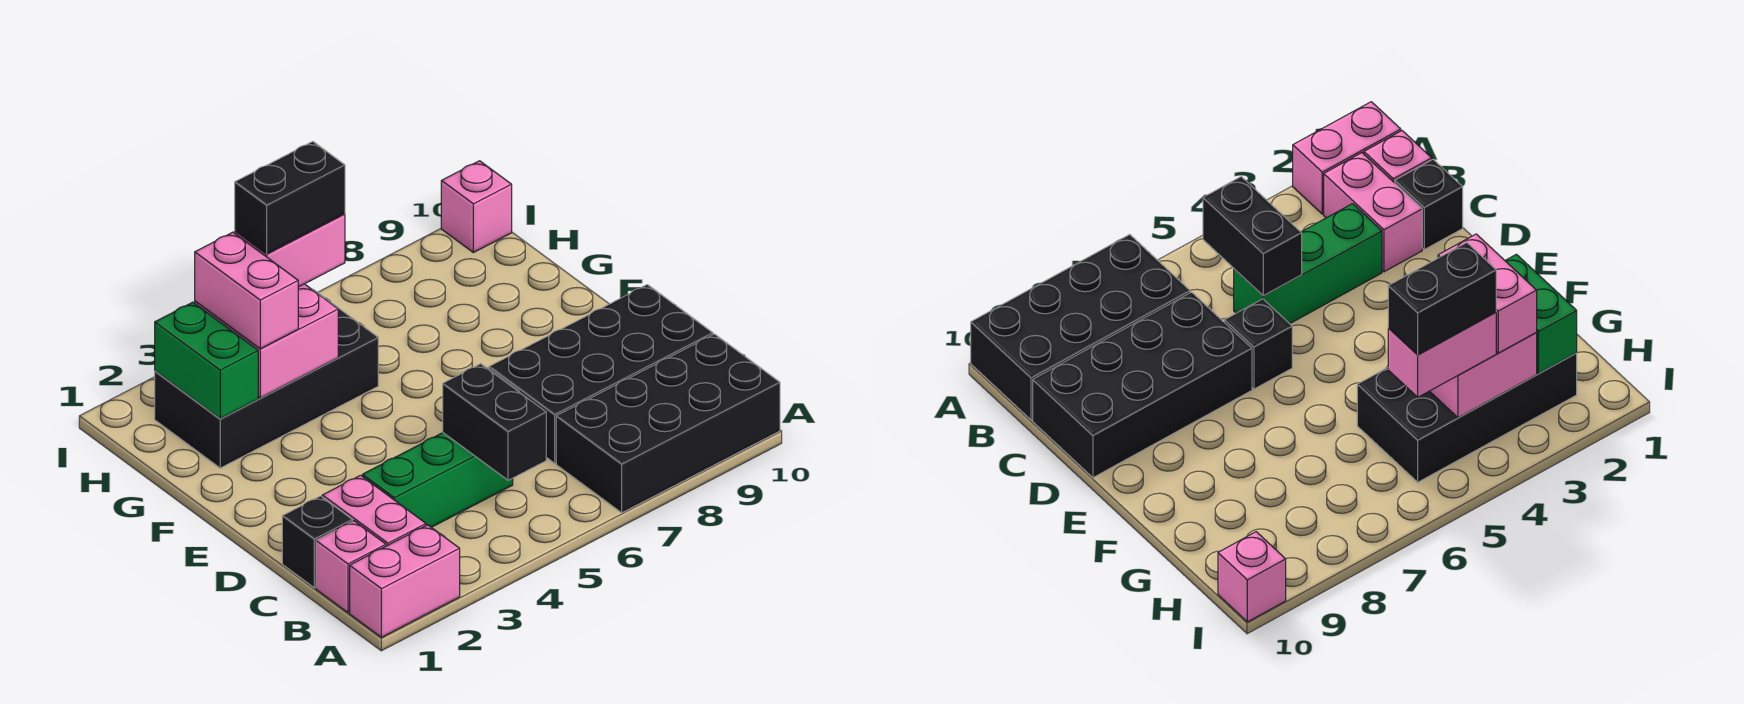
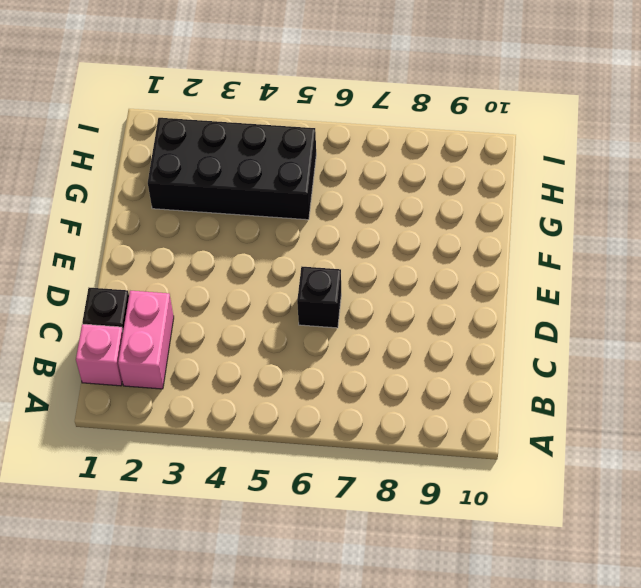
none -> pink 1x2 brick [350,525,460,637]
none -> black 2x4 brick [556,334,780,513]
none -> green 1x3 brick [363,433,513,527]

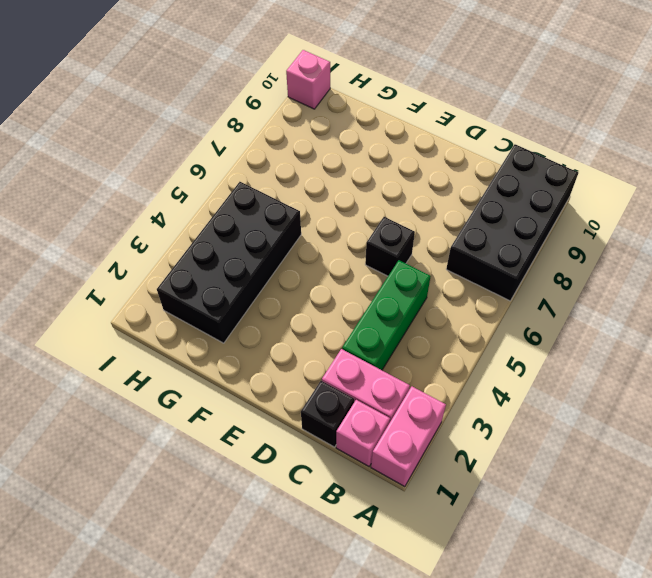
none -> black 2x4 brick [489,285,713,463]
none -> black 1x2 brick [443,364,546,480]
none -> green 1x2 brick [155,302,258,419]

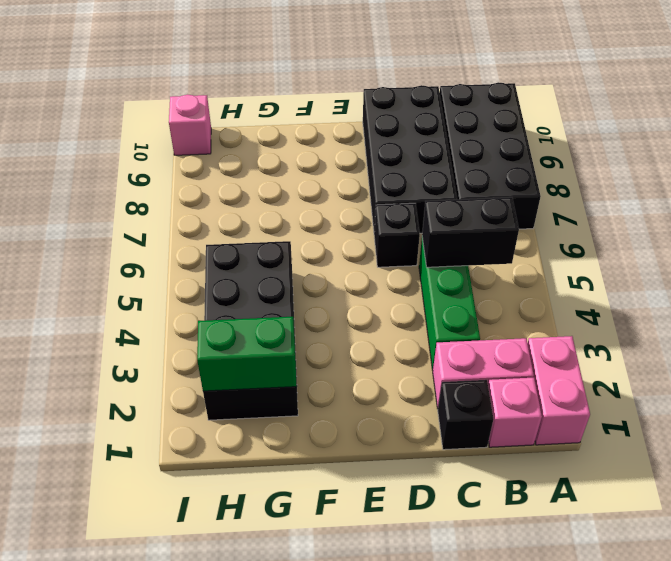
none -> pink 2x2 brick [195,284,338,398]
none -> pink 1x2 brick [195,232,298,349]
none -> pink 1x2 brick [235,214,345,287]

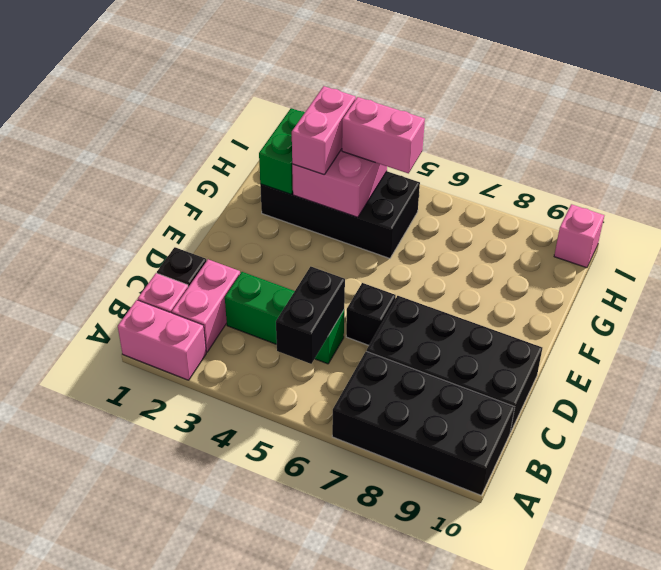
none -> black 1x2 brick [235,142,345,254]

